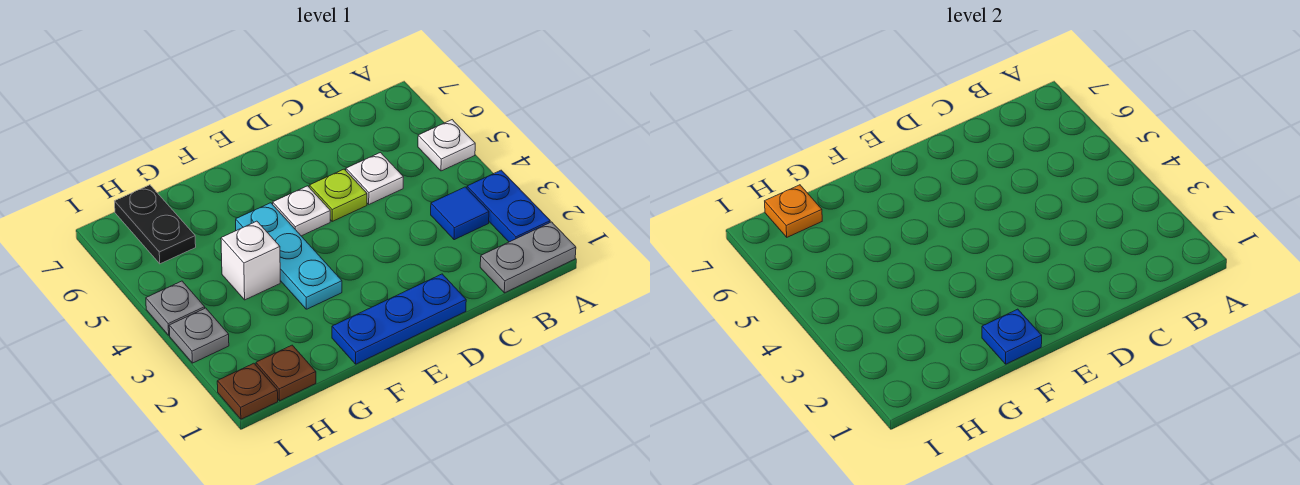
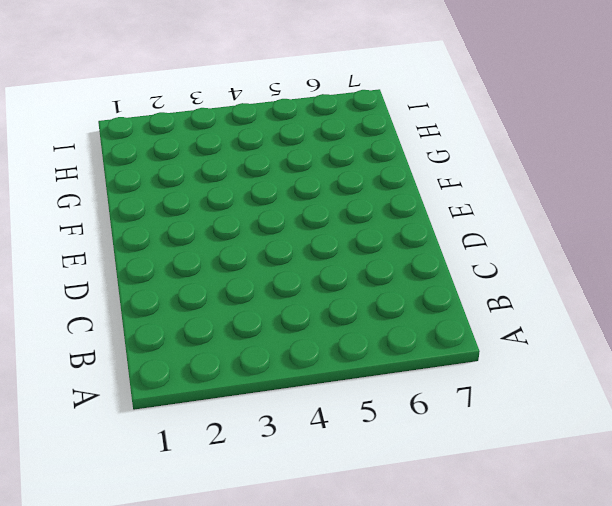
none -> grey 1x2 plate [480,222,576,293]
none -> blue 1x2 plate [467,170,550,242]
none -> white 1x1 plate [418,120,475,171]

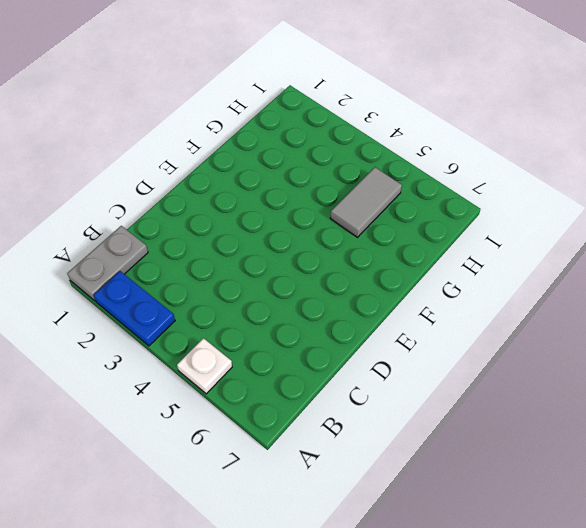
grey 1x2 tile [330,167,402,237] -> none
none -> blue 1x1 tile [431,187,489,240]
none -> white 1x1 plate [346,153,403,204]
none -> blue 1x3 plate [332,274,466,364]

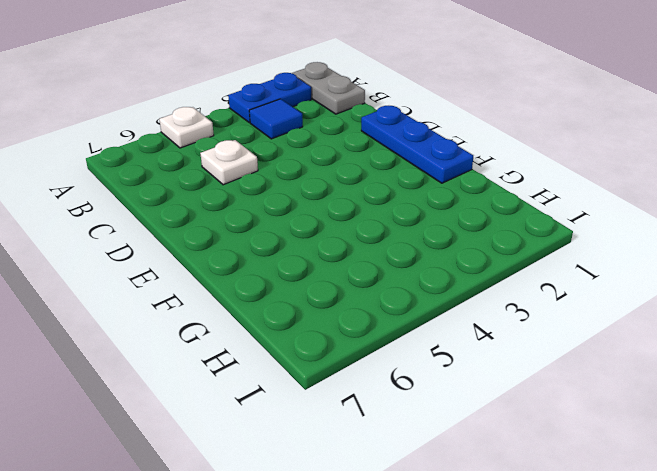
none -> lime 1x1 plate [309,169,367,221]
none -> white 1x1 plate [273,186,330,236]
none -> cyan 1x3 plate [236,203,342,309]

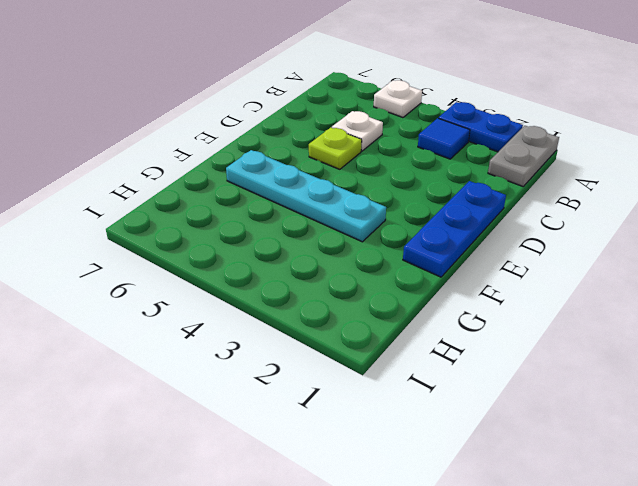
cyan 1x4 plate [226,150,386,242] -> cyan 1x3 plate [236,203,342,309]
none -> white 1x1 plate [273,186,330,236]
none -> white 1x1 brick [221,221,280,300]
none -> brown 1x1 plate [256,345,316,401]

